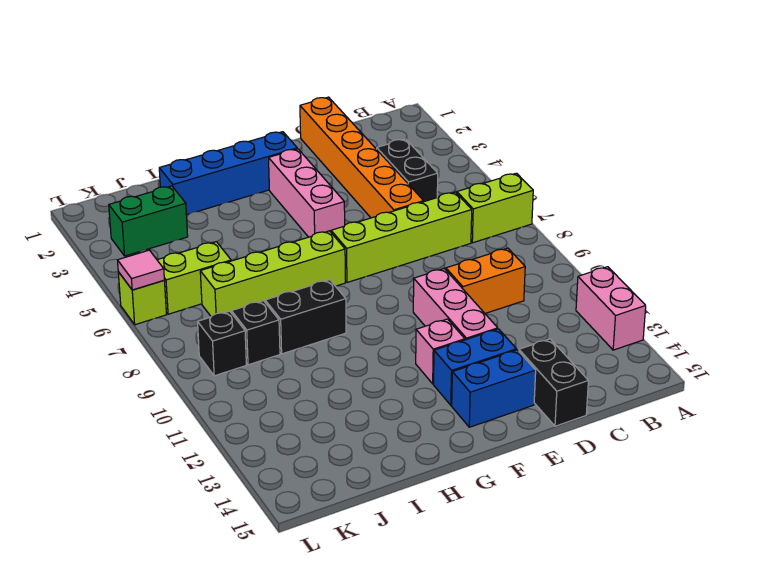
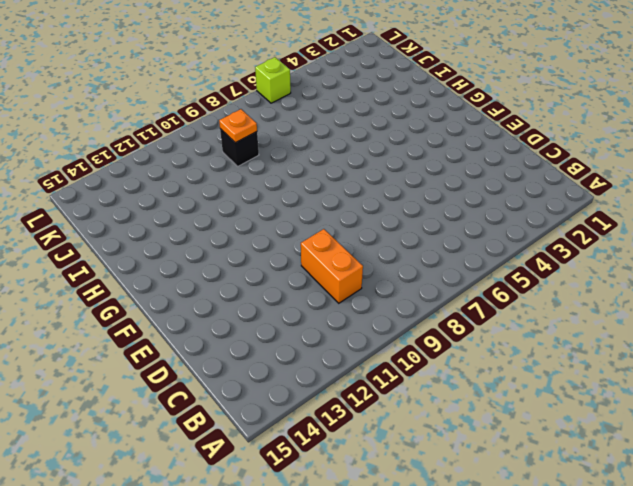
orange 1x1 plate [219,109,257,143] -> none
none -> lime 1x2 brick [457,173,533,243]
none -> pink 1x2 brick [576,267,646,350]
none -> black 1x2 brick [377,139,438,202]

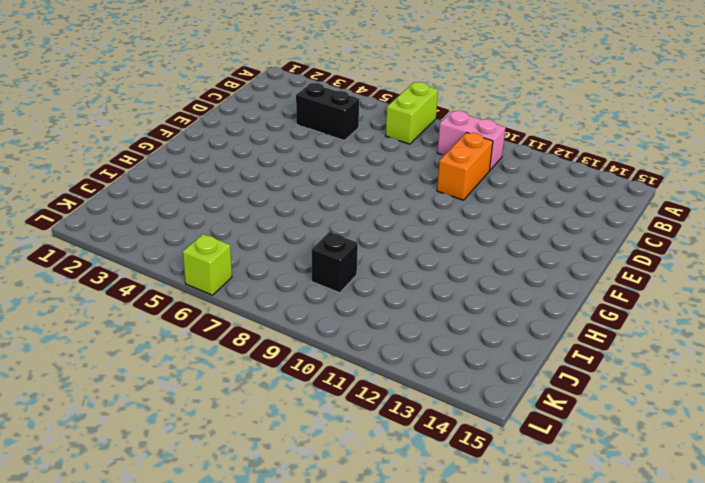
pink 1x2 brick [437,111,506,170] -> pink 1x2 brick moved to [576,267,646,350]
none -> lime 1x4 brick [331,192,472,282]
none -> orange 1x6 brick [300,97,424,218]
none -> black 1x2 brick [519,339,588,426]

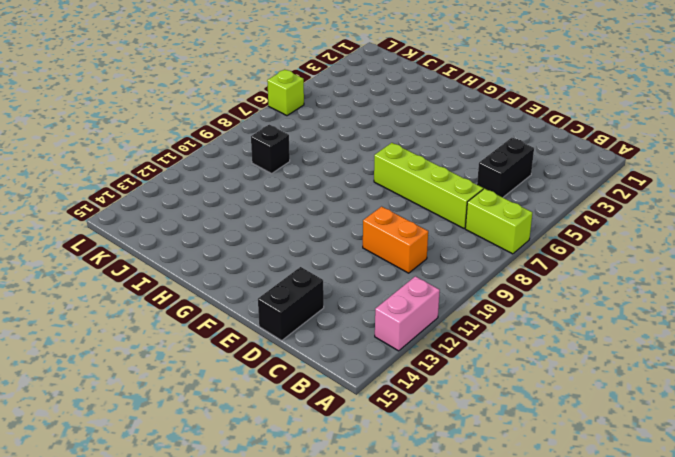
none -> orange 1x6 brick [300,97,424,218]
none -> pink 1x3 brick [413,269,498,340]
none -> blue 1x2 brick [434,329,517,405]

